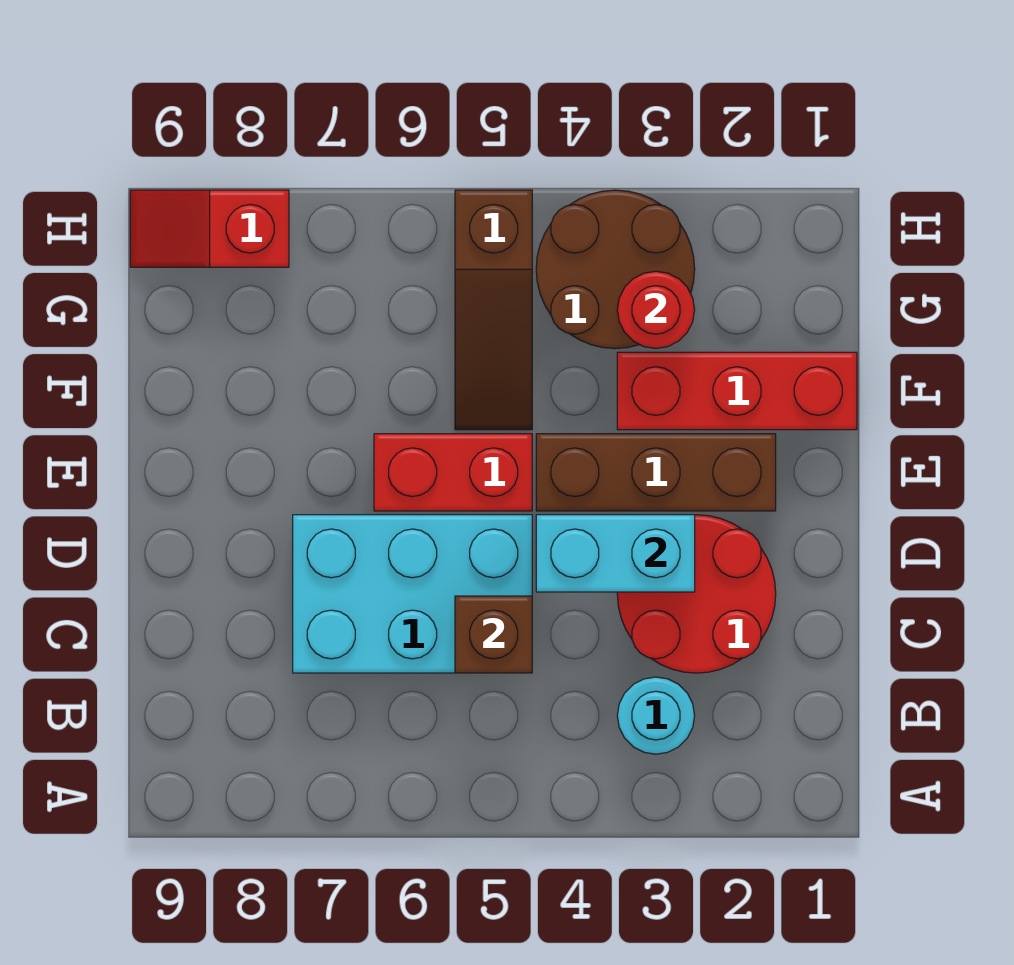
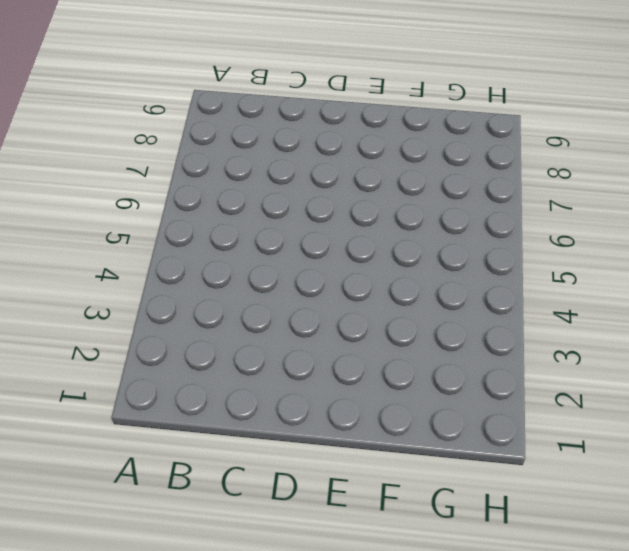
none -> cyan 1x1 round brick [617,677,695,754]
none -> red 2x2 round brick [617,515,776,673]
none -> cyan 2x3 brick [293,515,532,673]

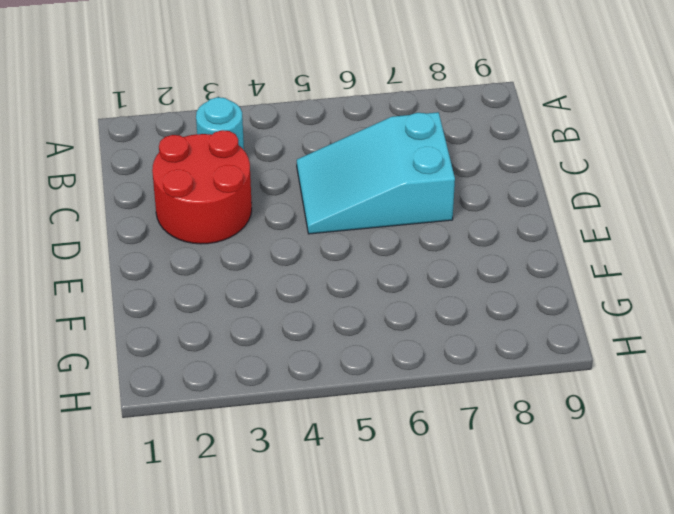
cyan 2x3 slope [297,112,455,234] -> cyan 2x3 brick [293,515,532,673]
none -> brown 1x3 brick [536,434,776,511]
none -> red 1x2 brick [374,434,532,511]
none -> red 1x3 brick [617,352,857,430]

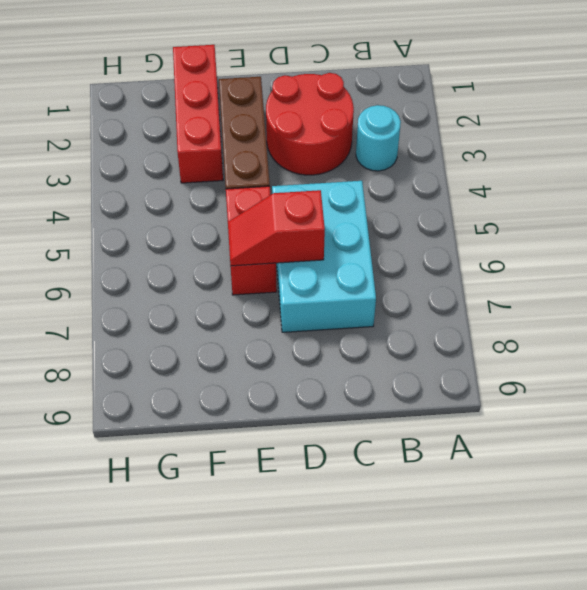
red 1x2 slope [228,190,325,266] -> red 1x2 slope turned to [130,190,289,267]
none -> brown 1x3 slope [455,190,532,430]
none -> brown 2x2 round brick [536,190,695,349]
none -> brown 1x1 brick [455,596,532,673]

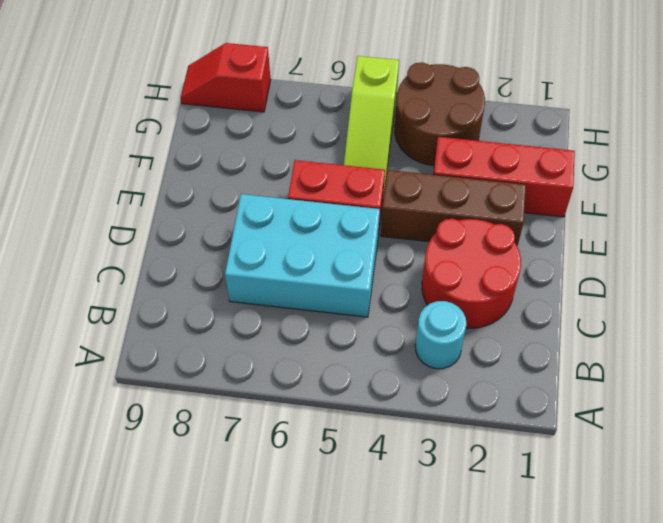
lime 1x3 slope [344,56,399,197] -> brown 1x3 slope [455,190,532,430]
none -> brown 1x1 brick [455,596,532,673]
none -> cyan 1x2 brick [536,515,695,592]
none -> red 1x1 round brick [617,271,695,348]

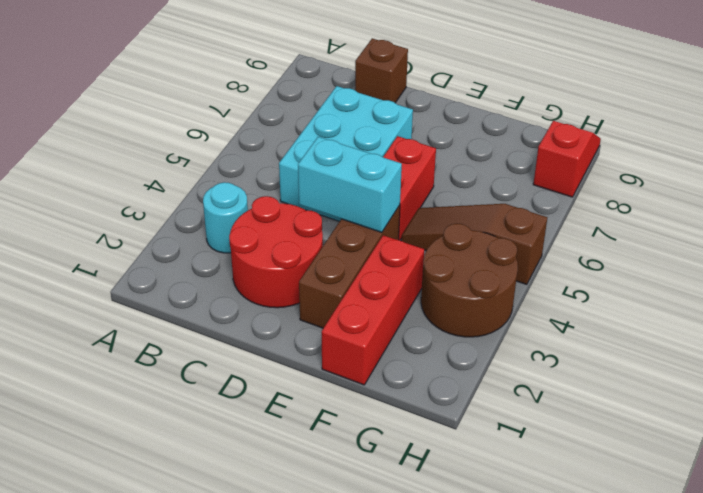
brown 1x1 brick [355,38,408,103] -> brown 1x1 brick moved to [455,596,532,673]
cyan 1x2 brick [298,137,402,232] -> cyan 1x2 brick turned to [536,515,695,592]
none -> red 1x1 round brick [617,271,695,348]

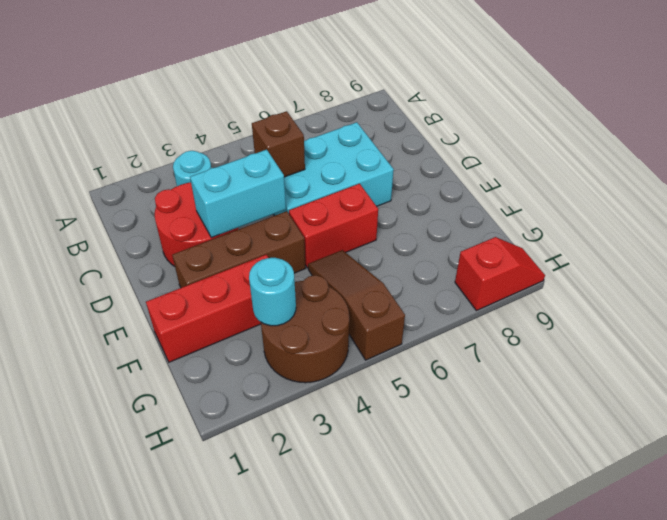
cyan 1x1 round brick [249,258,296,326] -> red 1x1 round brick [617,271,695,348]

